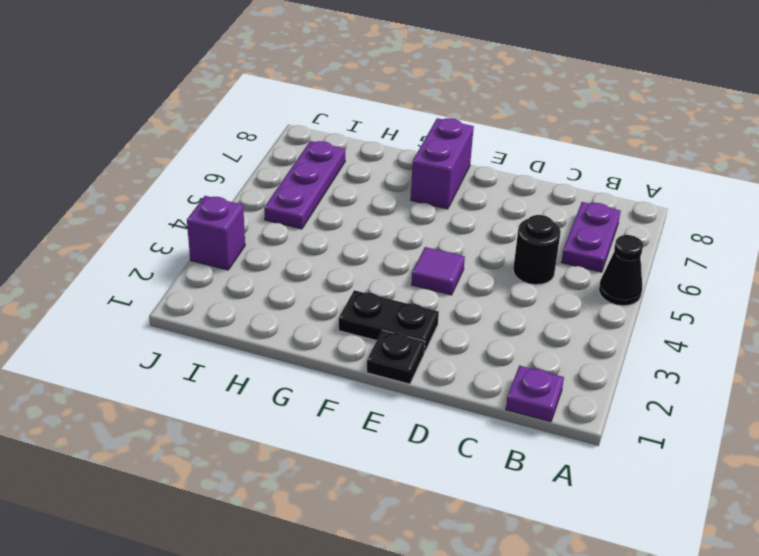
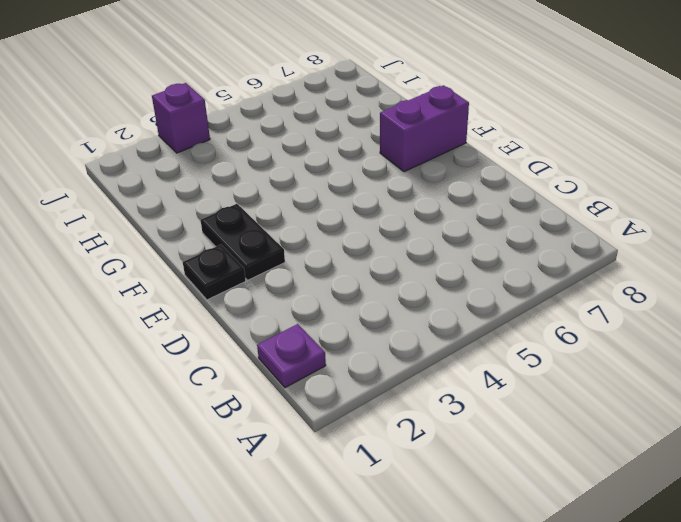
none -> black 1x1 cone [599,235,643,306]
none -> purple 1x2 plate [561,202,621,272]

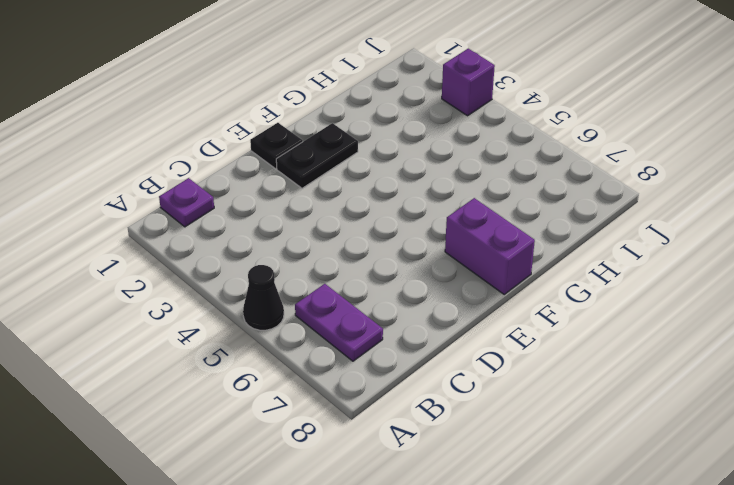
none -> black 1x1 round brick [513,215,561,285]
none -> purple 1x1 tile [411,247,465,295]

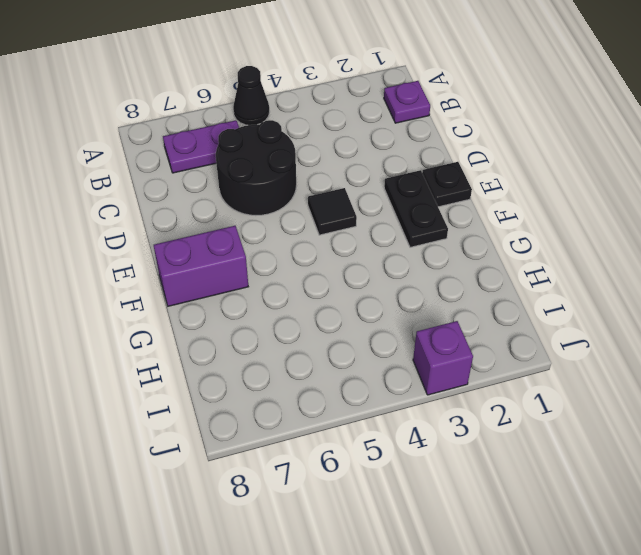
black 2x2 round brick [216,120,296,216] -> black 1x1 round brick [513,215,561,285]
black 1x1 tile [308,188,357,235] -> purple 1x1 tile [411,247,465,295]
none -> purple 1x3 plate [264,141,345,229]

